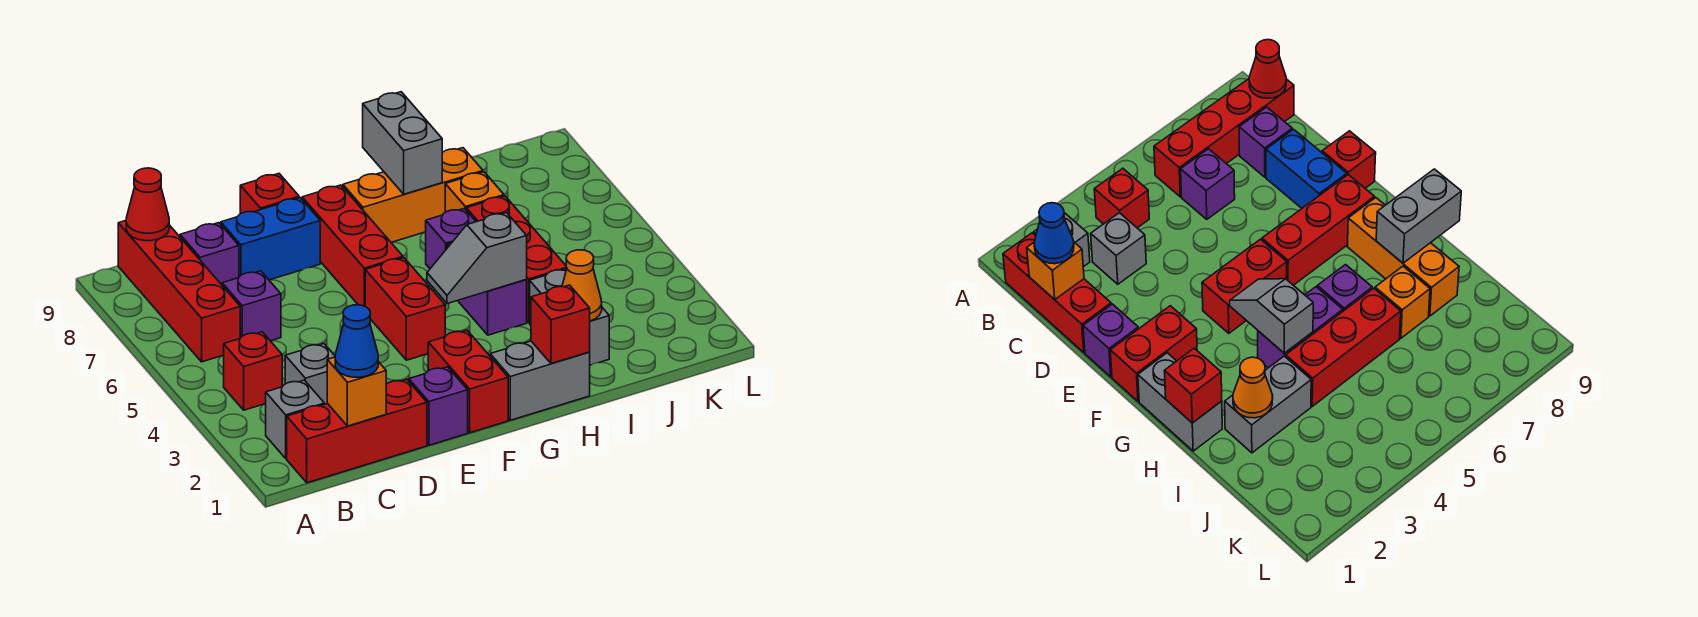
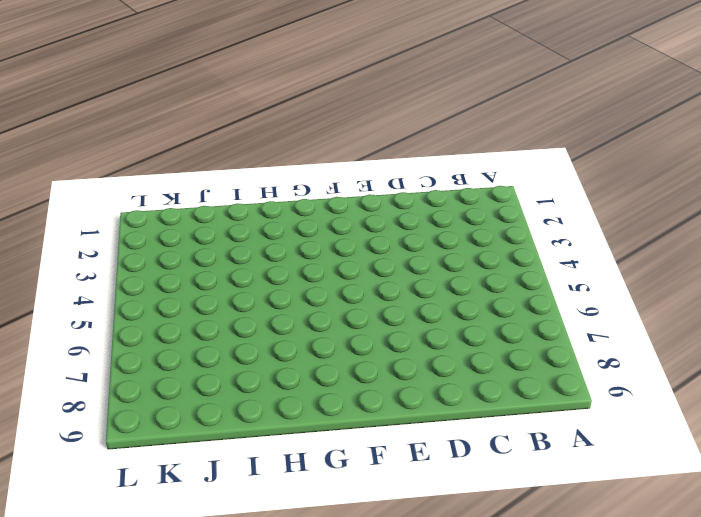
none -> red 1x3 brick [287,379,427,483]
none -> grey 1x1 brick [266,380,324,459]
none -> red 1x1 brick [224,332,282,410]

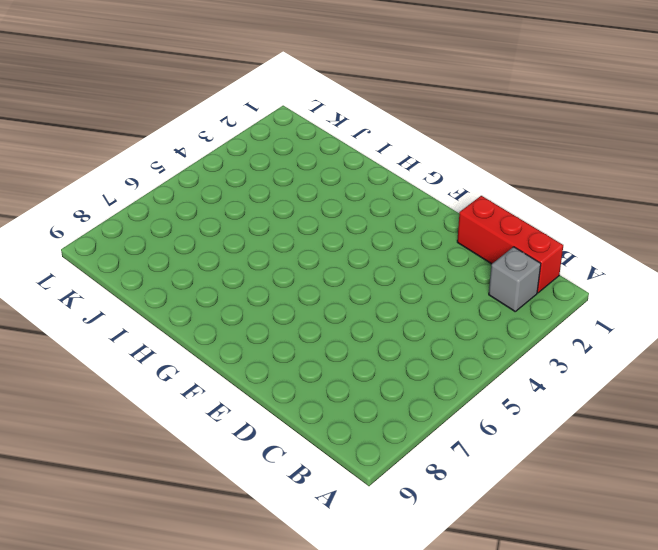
none -> red 1x1 brick [224,332,282,410]
none -> red 1x4 brick [118,221,240,362]
none -> grey 1x1 brick [285,344,335,404]

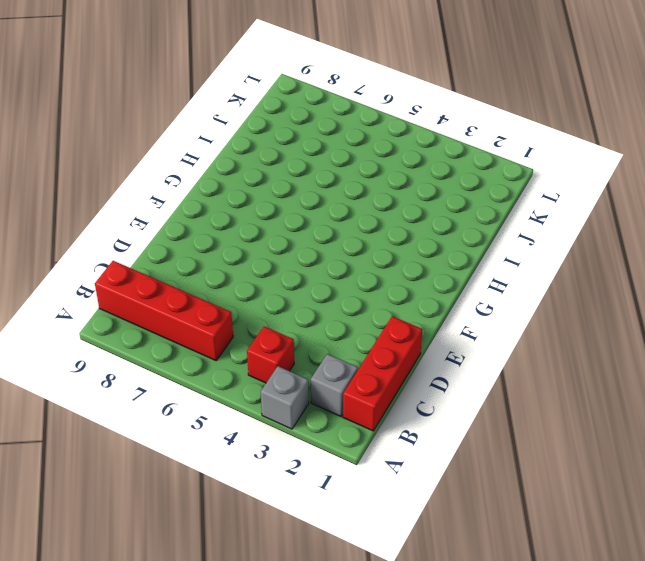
grey 1x1 brick [261,366,309,429] -> grey 1x1 brick moved to [285,344,335,404]
none -> purple 1x1 brick [222,271,281,341]
none -> purple 1x1 brick [180,223,239,285]
none -> blue 1x2 brick [221,198,320,280]

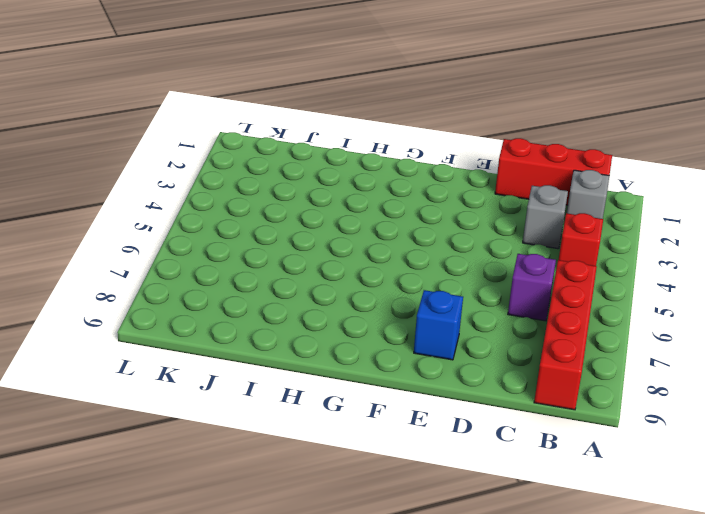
blue 1x1 brick [414,290,463,360] -> blue 1x2 brick [221,198,320,280]
none -> purple 1x1 brick [180,223,239,285]
none -> purple 1x1 brick [409,367,468,445]
none -> red 1x1 brick [240,174,299,214]

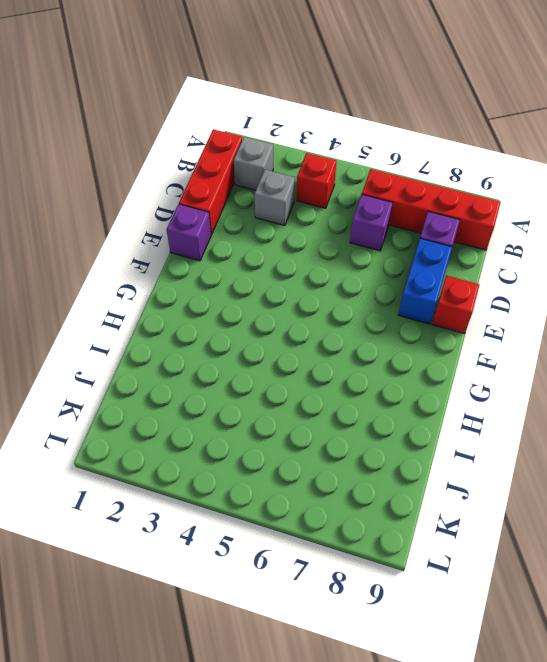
none -> red 1x2 brick [428,330,508,433]
none -> red 1x2 brick [365,258,445,360]
none -> red 1x3 brick [302,185,403,306]

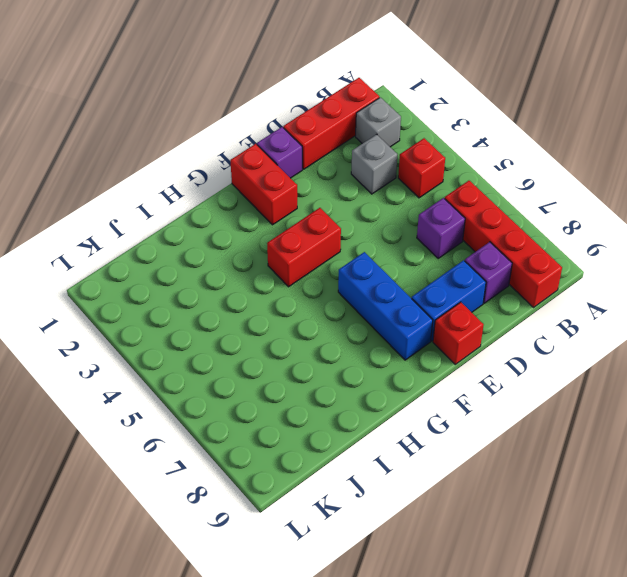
red 1x2 brick [267,208,341,287] -> red 1x2 brick turned to [365,258,445,360]
blue 1x3 brick [338,252,433,360] -> red 1x3 brick [302,185,403,306]
none -> grey 1x2 brick [490,341,590,420]
none -> orange 1x3 brick [343,148,483,243]
none -> purple 1x2 brick [447,243,527,335]

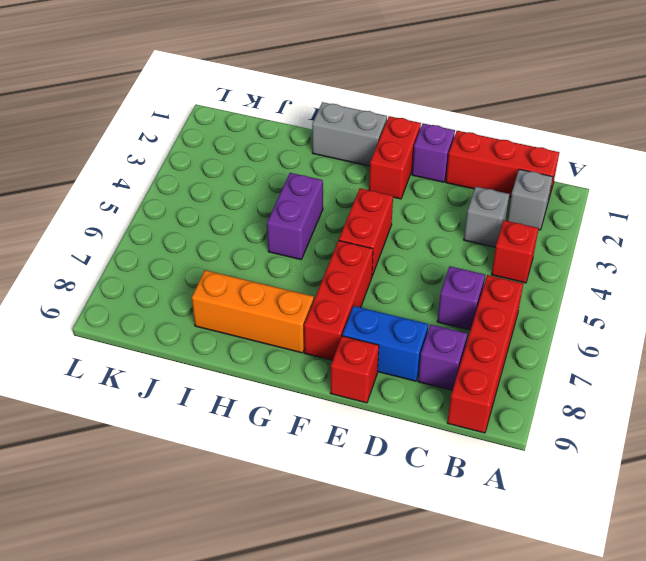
none -> purple 1x1 brick [426,208,476,268]
none -> grey 1x2 brick [530,269,609,365]
none -> red 1x3 brick [466,196,567,323]

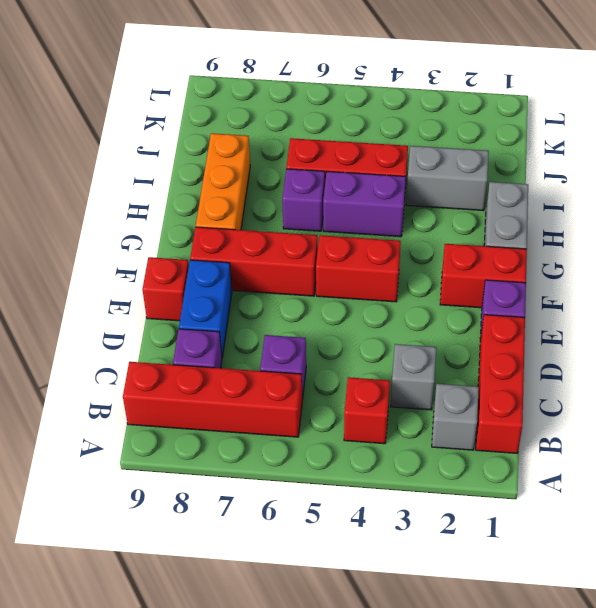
none -> orange 1x1 brick [445,172,504,212]
none -> red 1x1 cone [126,168,169,241]
none -> orange 1x1 brick [327,357,386,426]

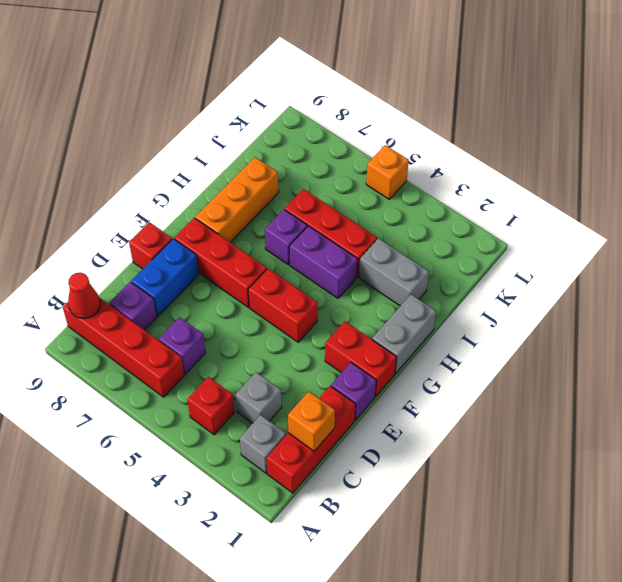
orange 1x1 brick [366,145,409,199] -> orange 1x1 brick moved to [445,172,504,212]
none -> grey 1x2 slope [427,213,527,304]
none -> red 1x1 brick [531,285,590,364]
none -> grey 1x2 brick [363,92,442,194]

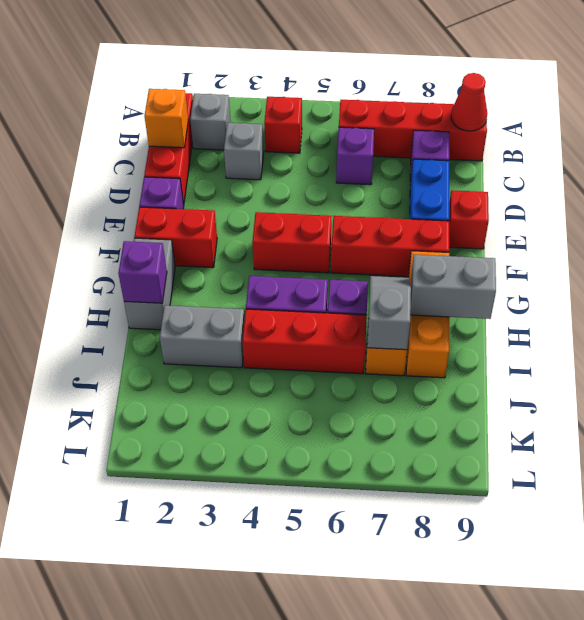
purple 1x1 brick [118,241,167,303] -> red 1x1 brick [531,285,590,364]
grey 1x2 slope [367,276,411,350] -> grey 1x2 slope moved to [427,213,527,304]
none -> orange 1x1 cone [562,250,602,321]
none -> blue 1x1 cone [335,305,378,377]

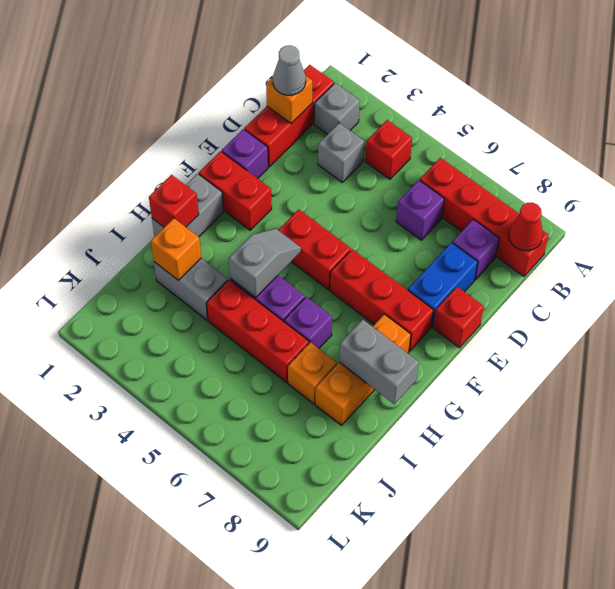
grey 1x1 cone [273,45,306,95] -> blue 1x1 cone [335,305,378,377]
orange 1x1 brick [151,218,201,280] -> orange 1x1 cone [562,250,602,321]

